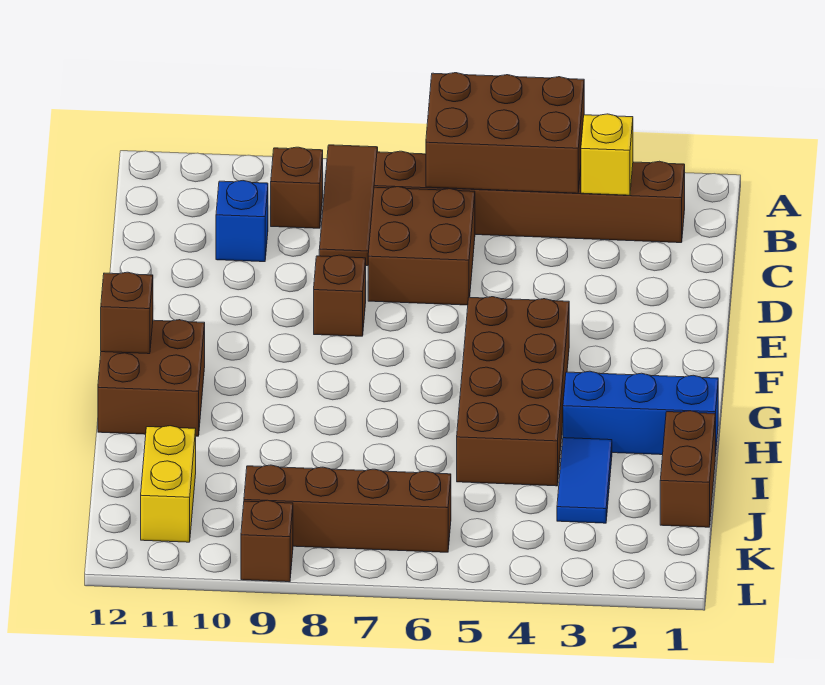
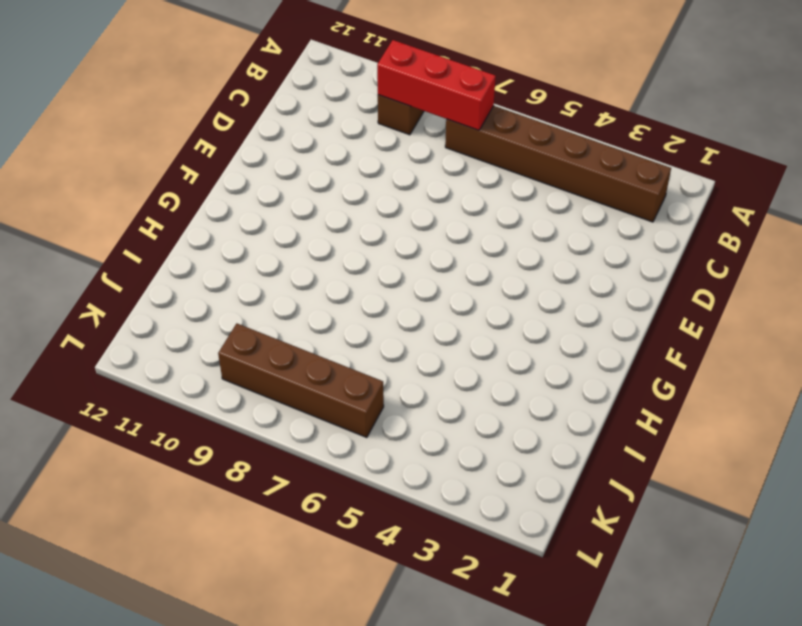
red 1x3 brick [377,40,496,130] -> none
none -> brown 1x3 tile [319,145,378,266]
none -> brown 2x2 brick [368,187,475,305]
none -> blue 1x1 brick [216,181,268,262]

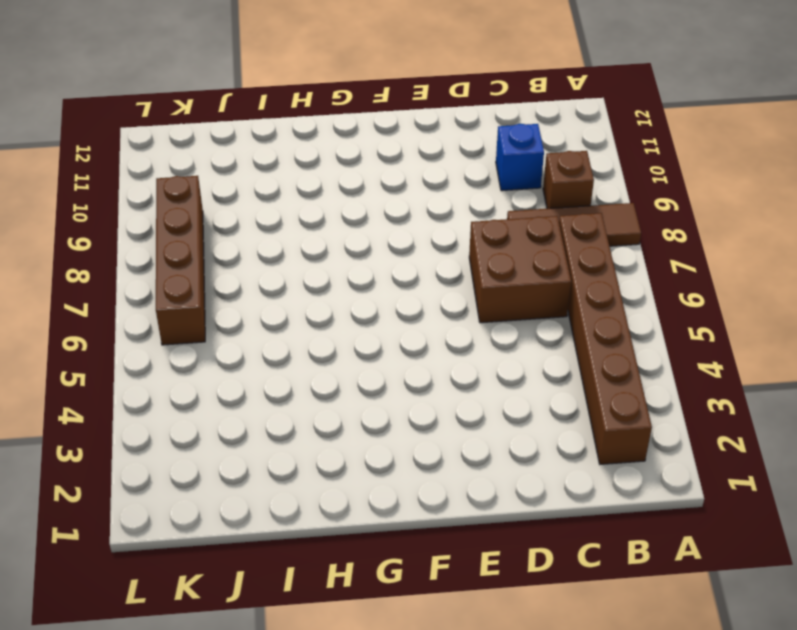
none -> brown 1x1 brick [314,255,366,336]
none -> brown 2x4 brick [457,297,569,486]
none -> brown 2x2 brick [98,320,205,436]

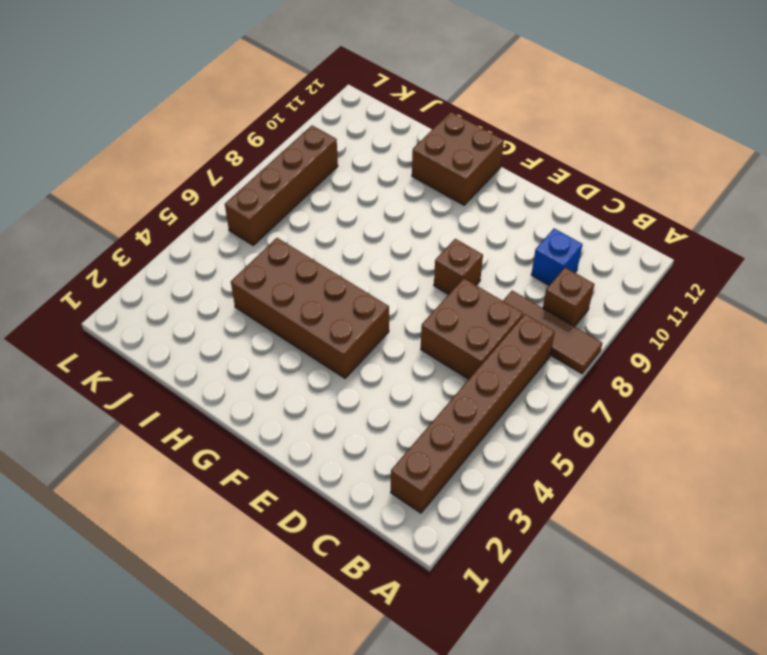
none -> blue 1x3 brick [563,371,718,456]
none -> brown 1x2 brick [660,411,715,527]
none -> blue 1x2 tile [557,438,612,523]

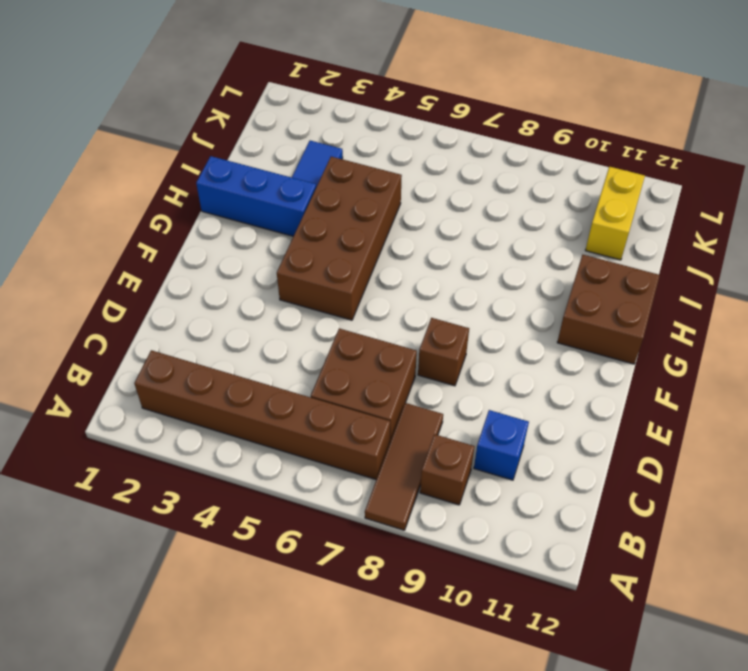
none -> brown 1x2 brick [660,411,715,527]
none -> brown 1x4 brick [244,465,451,552]
none -> brown 1x1 brick [241,500,293,582]

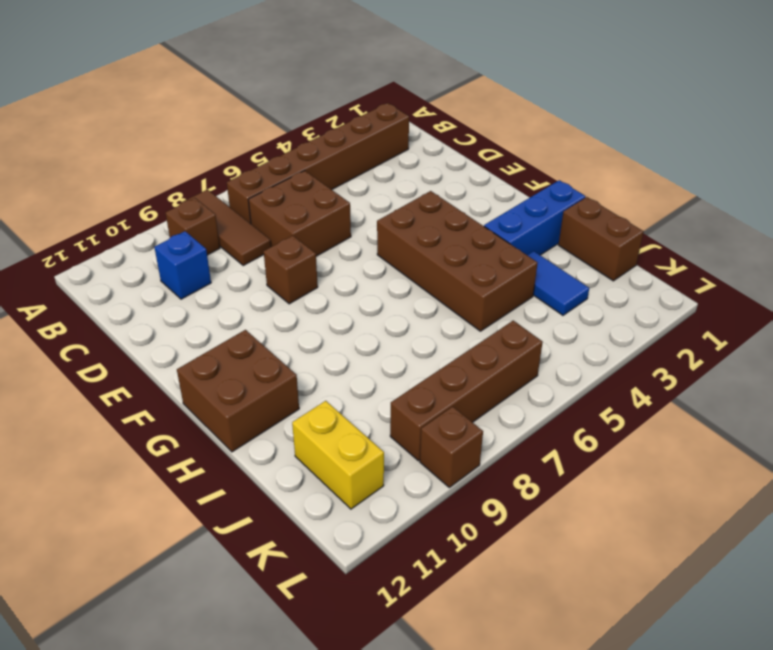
none -> brown 2x3 brick [426,73,584,193]
none -> yellow 1x1 brick [581,114,633,195]
none -> brown 1x1 brick [101,272,153,354]

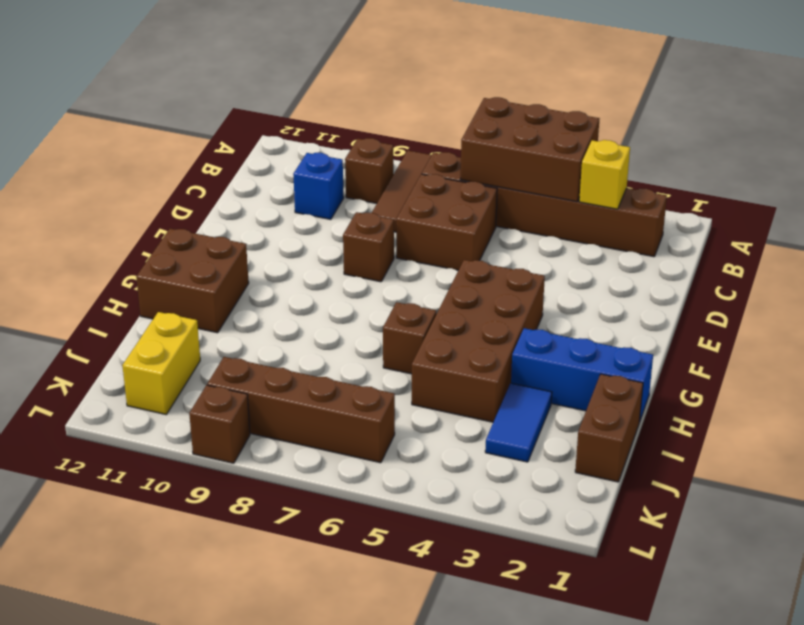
brown 1x1 brick [383,302,436,374] -> brown 1x1 brick moved to [101,272,153,354]

